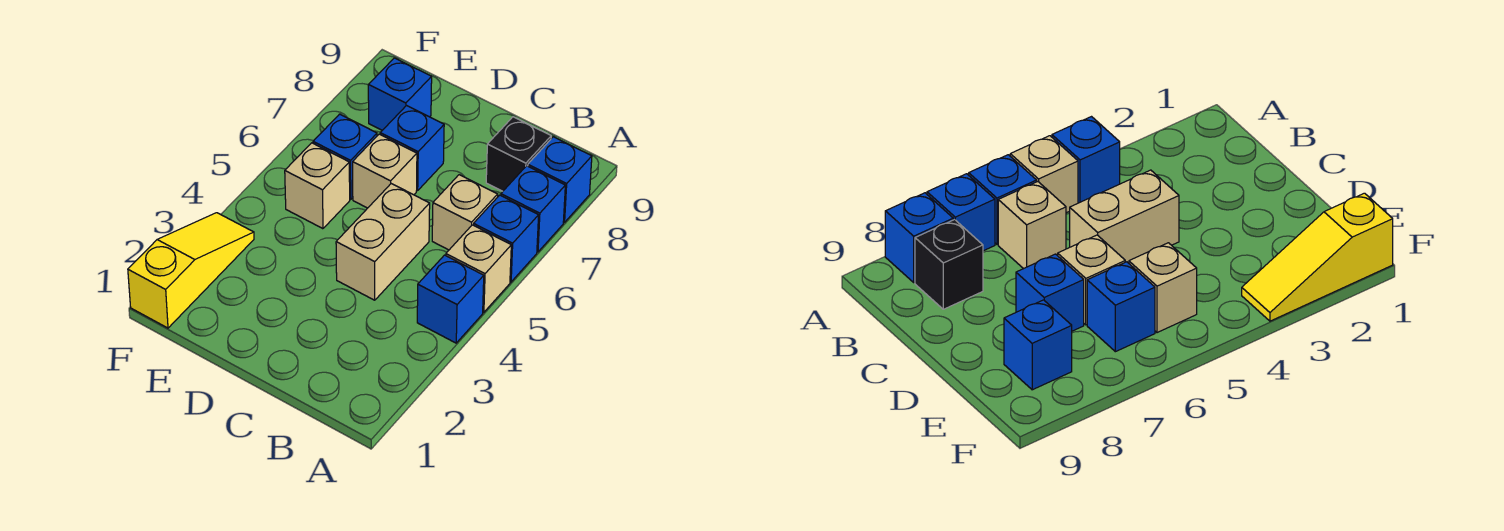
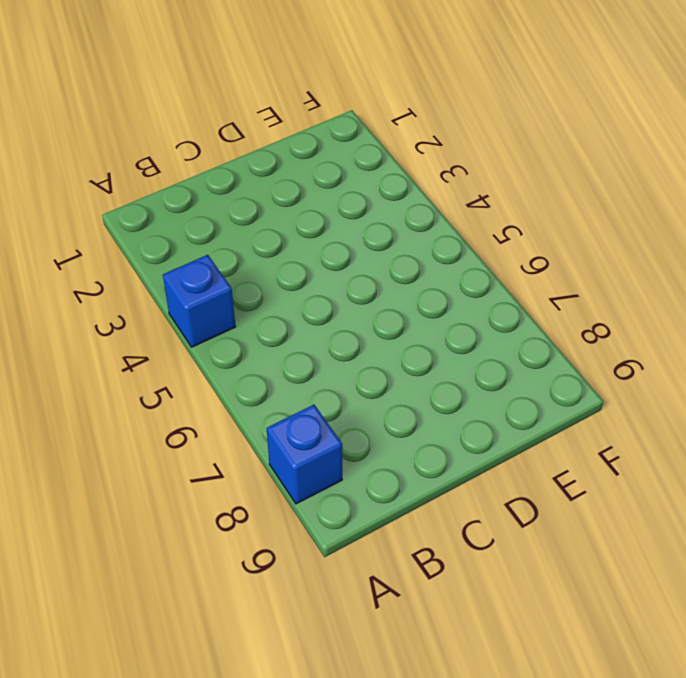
none -> tan 1x1 brick [446,225,511,312]
none -> blue 1x1 brick [474,195,539,282]
none -> blue 1x1 brick [501,166,565,252]

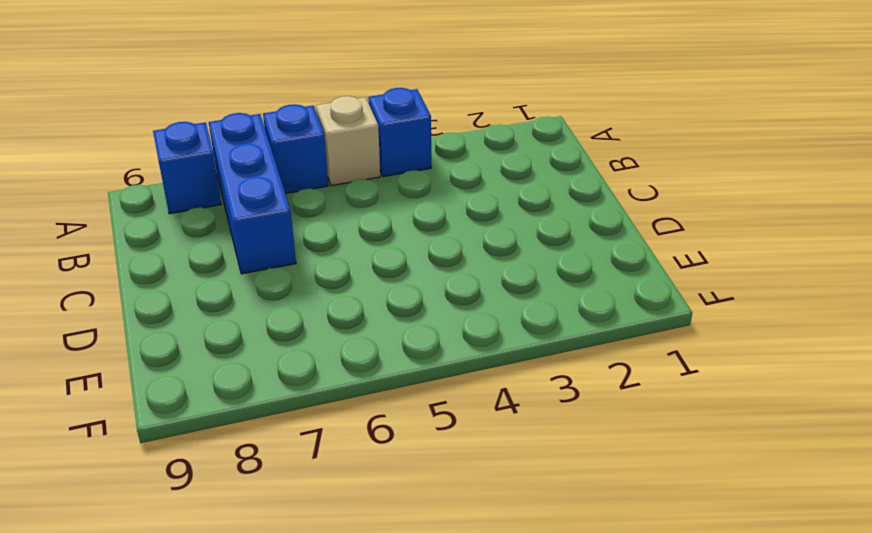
blue 1x3 brick [209,113,296,274] -> blue 1x1 brick [501,166,565,252]
none -> tan 1x1 brick [432,175,498,250]
none -> black 1x1 brick [486,117,551,191]
none -> tan 1x2 brick [336,184,430,300]

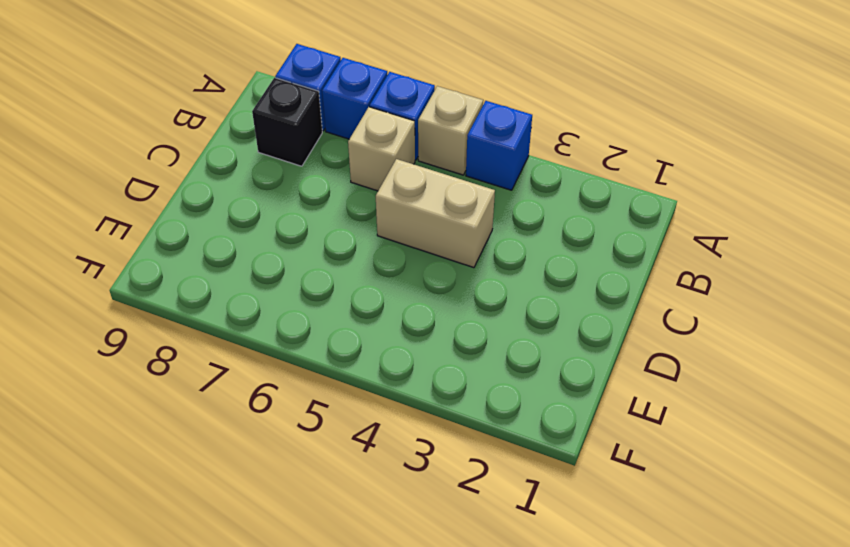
none -> tan 1x1 brick [353,134,417,208]
none -> blue 1x1 brick [380,106,444,190]
none -> tan 1x1 brick [285,143,350,229]

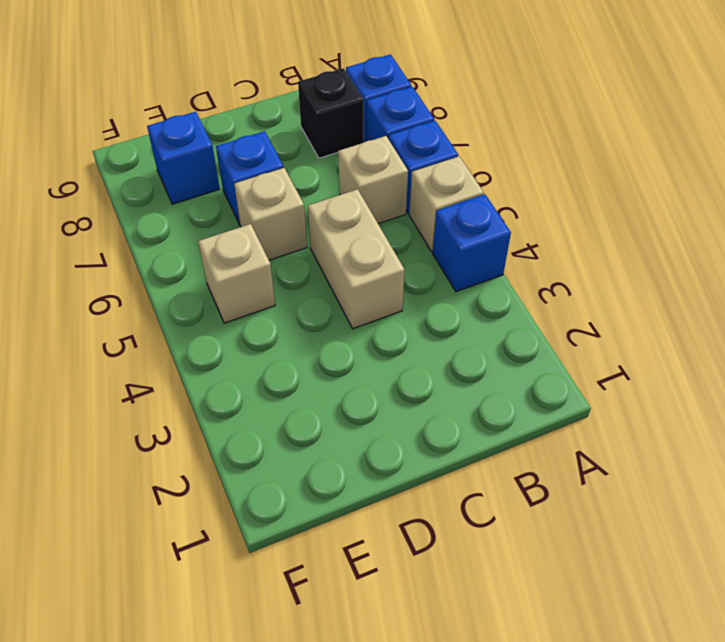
none -> blue 1x1 brick [313,114,377,199]
none -> yellow 1x3 slope [128,213,254,328]

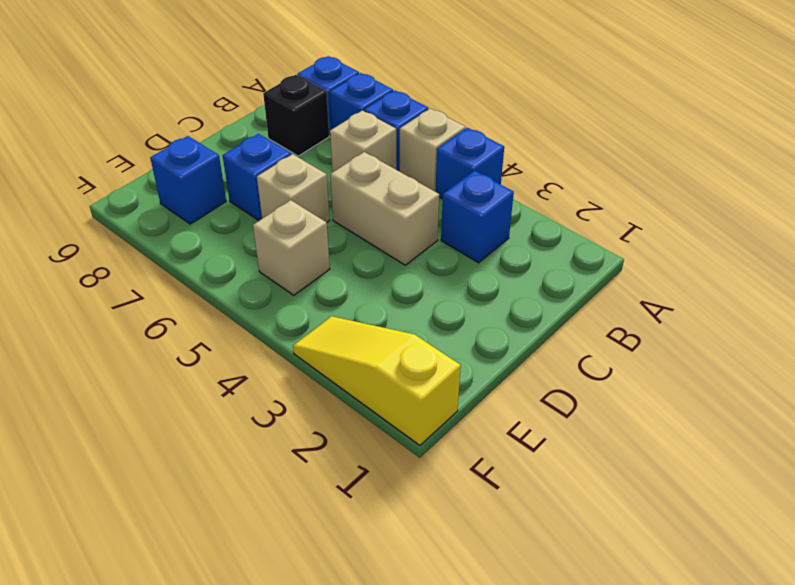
blue 1x1 brick [441,171,514,263] -> blue 1x1 brick moved to [313,114,377,199]

